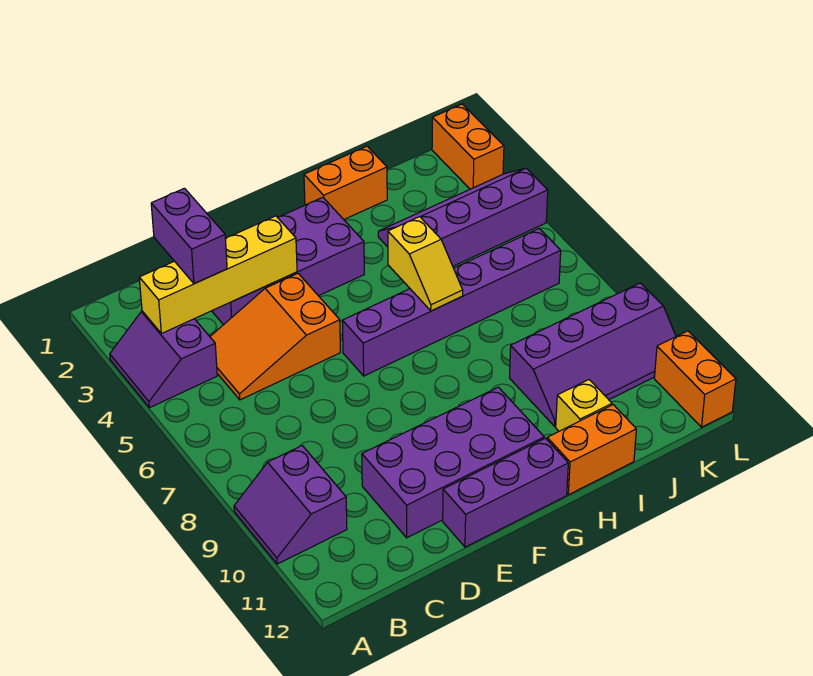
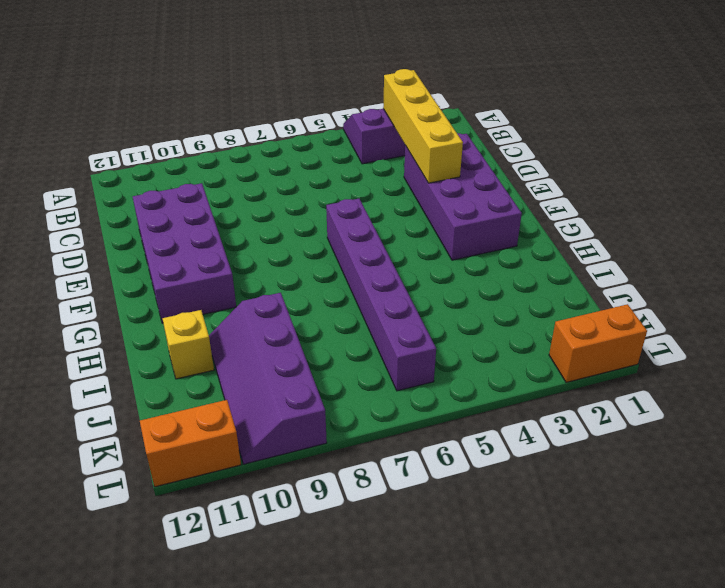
none -> purple 2x2 slope [234,446,347,564]
none -> orange 2x3 slope [210,274,340,400]
none -> purple 1x3 brick [443,438,568,547]

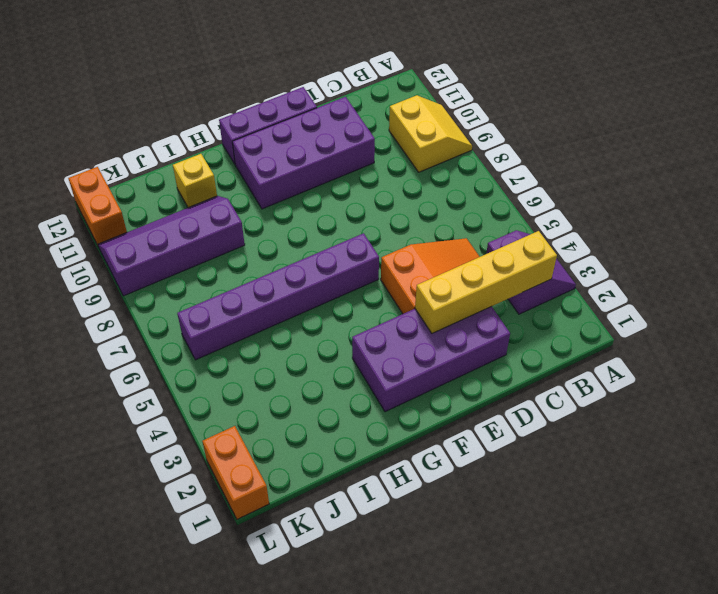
yellow 2x2 slope [389,95,472,172] -> purple 2x2 slope [234,446,347,564]
none -> orange 1x2 brick [304,146,387,219]
none -> orange 1x2 brick [547,405,636,495]
none -> purple 2x4 slope [378,168,548,266]

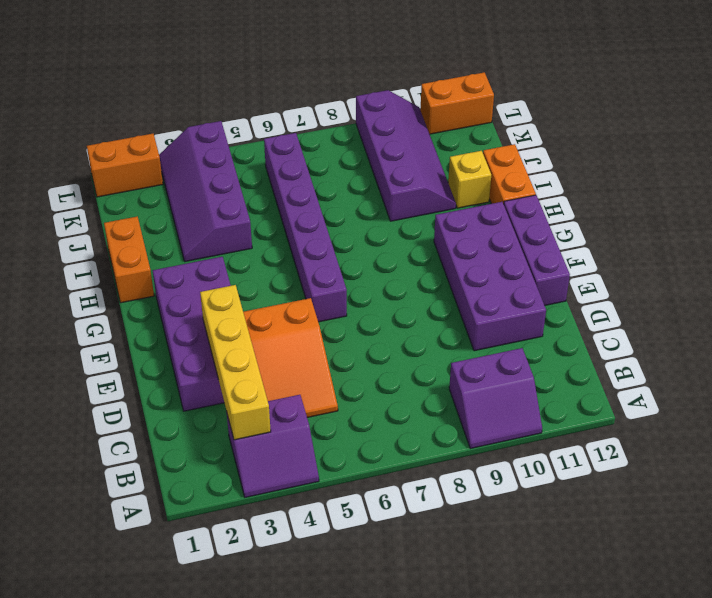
none -> yellow 1x2 slope [388,217,463,311]
none -> purple 1x2 brick [151,188,227,284]

